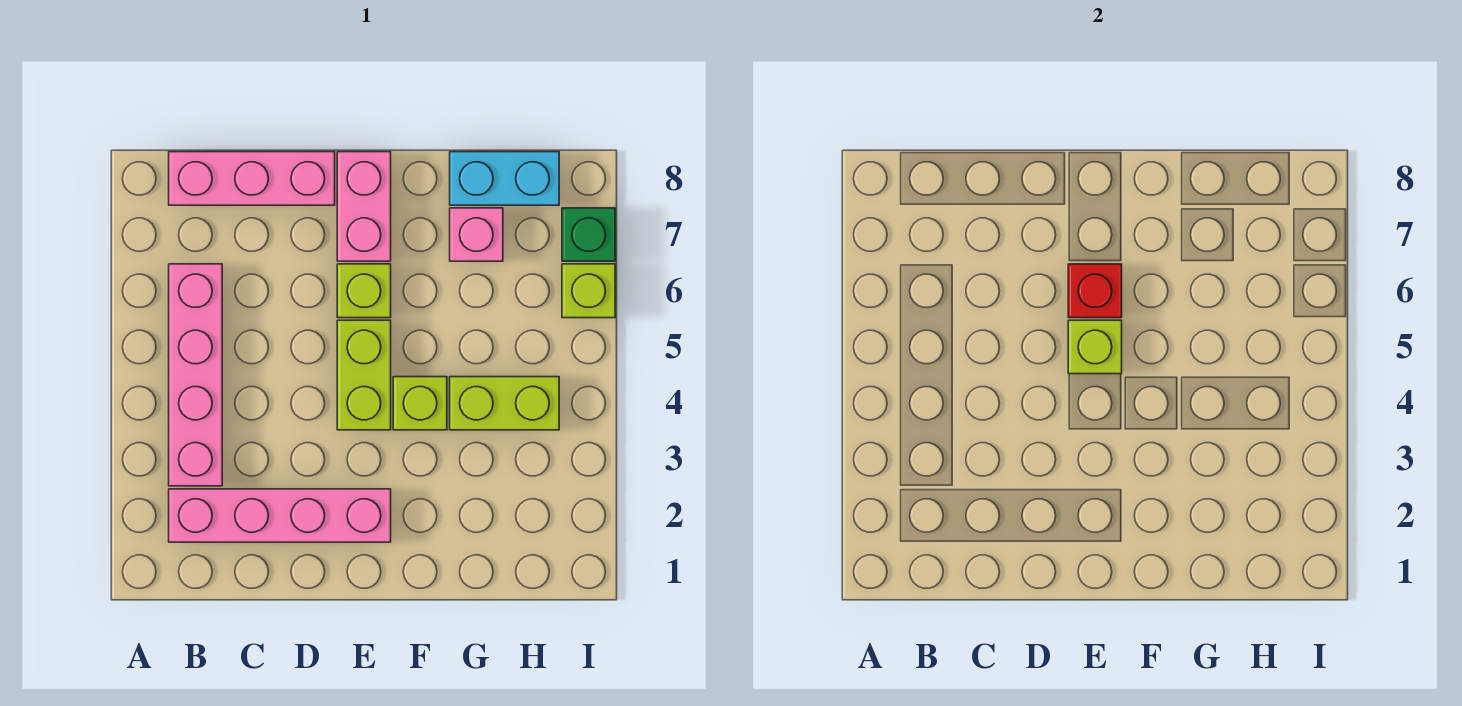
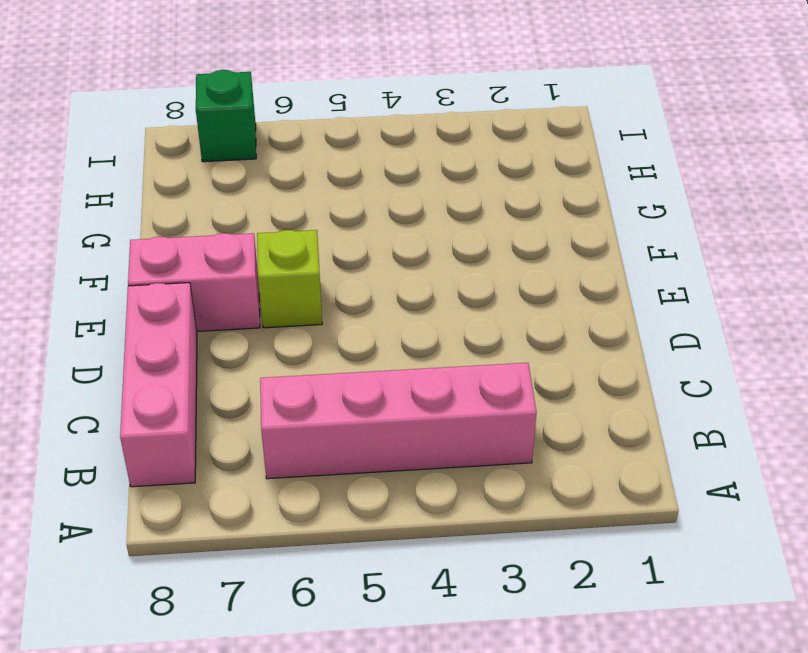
none -> pink 1x4 brick [169,489,391,542]
none -> lime 1x2 brick [337,320,391,430]
none -> lime 1x1 brick [393,377,447,430]

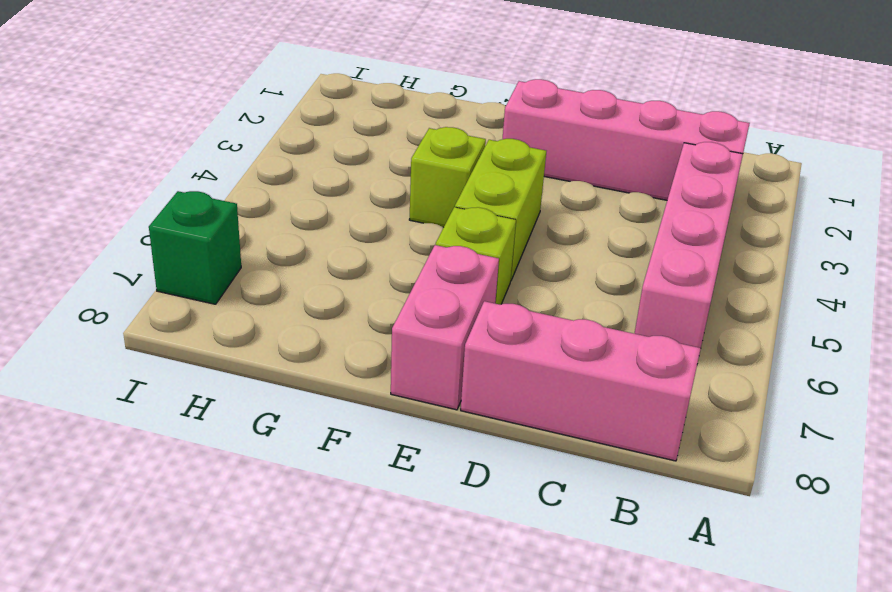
none -> lime 1x2 brick [450,377,559,430]
none -> pink 1x1 brick [450,208,503,261]
none -> cyan 1x2 brick [450,152,559,205]

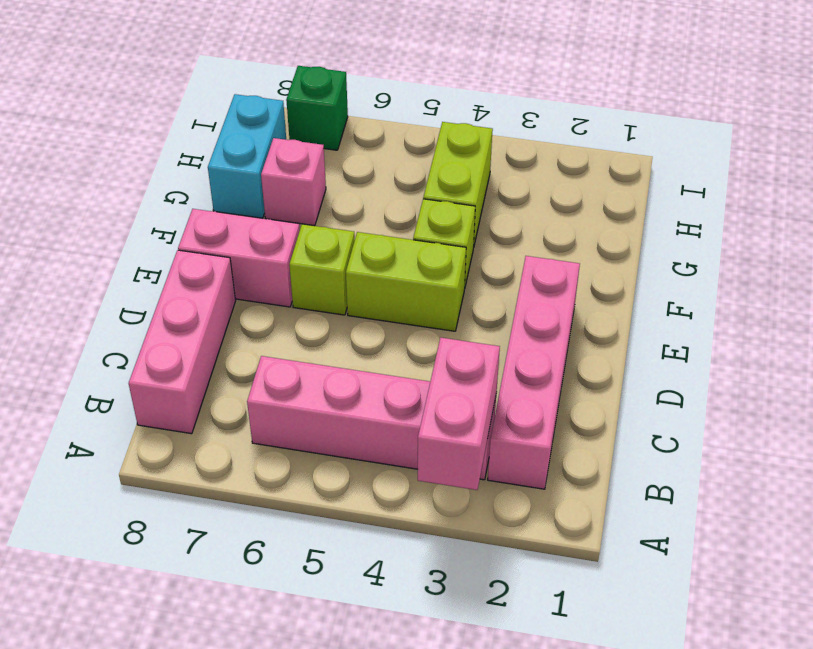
pink 1x2 brick [418,338,500,490] -> none
none -> lime 1x1 brick [562,264,615,318]
none -> lime 1x1 brick [1068,320,1122,374]
none -> red 1x1 brick [1068,264,1122,318]

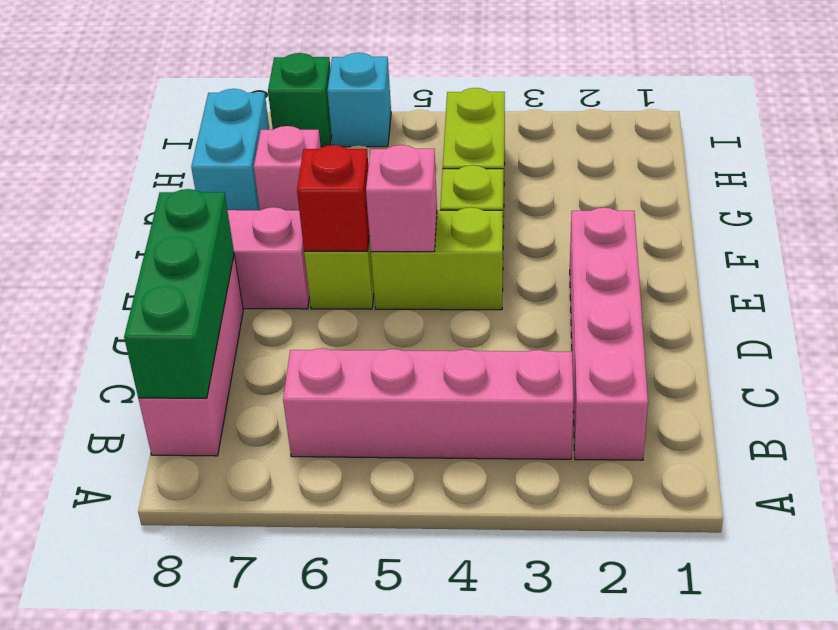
green 1x3 brick [124,189,234,398] -> none
pink 1x1 brick [366,145,437,252] -> lime 1x1 brick [1068,320,1122,374]
cyan 1x1 brick [327,53,391,147] -> lime 1x1 brick [562,264,615,318]

